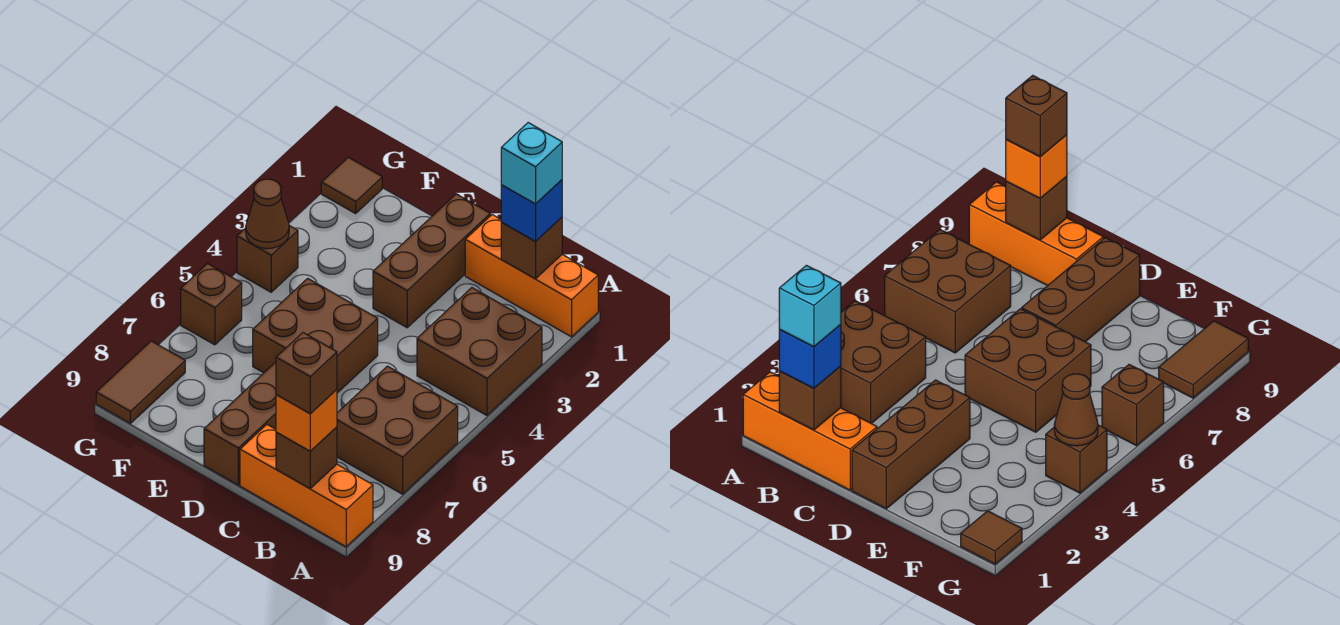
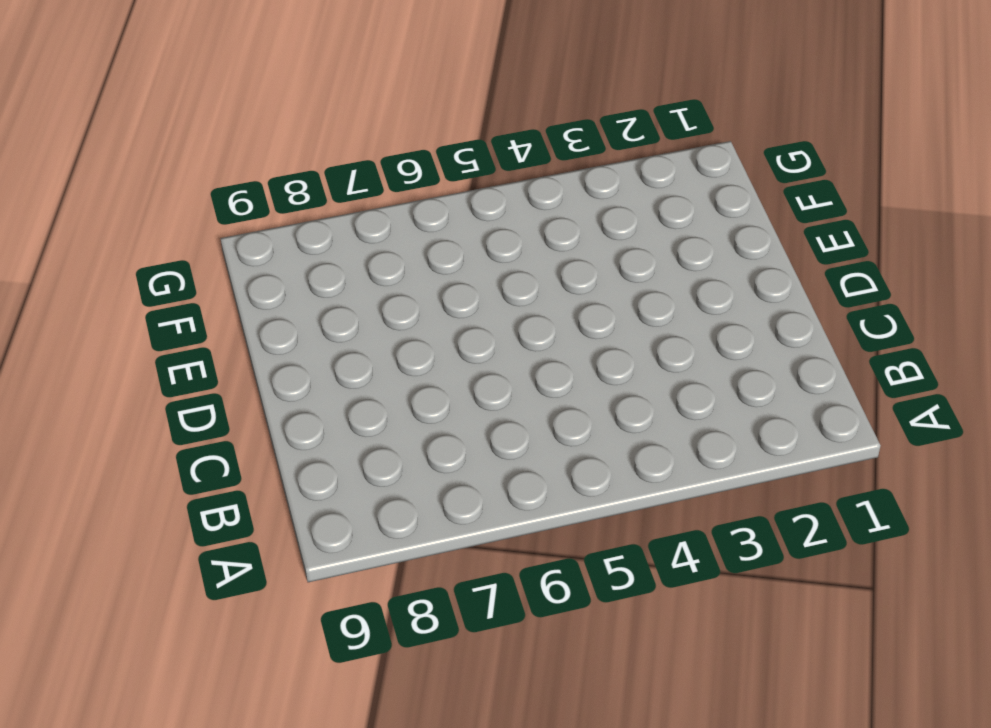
none -> orange 1x3 brick [465,215,598,337]
none -> brown 2x2 brick [417,288,542,415]
none -> brown 2x2 brick [337,366,458,494]

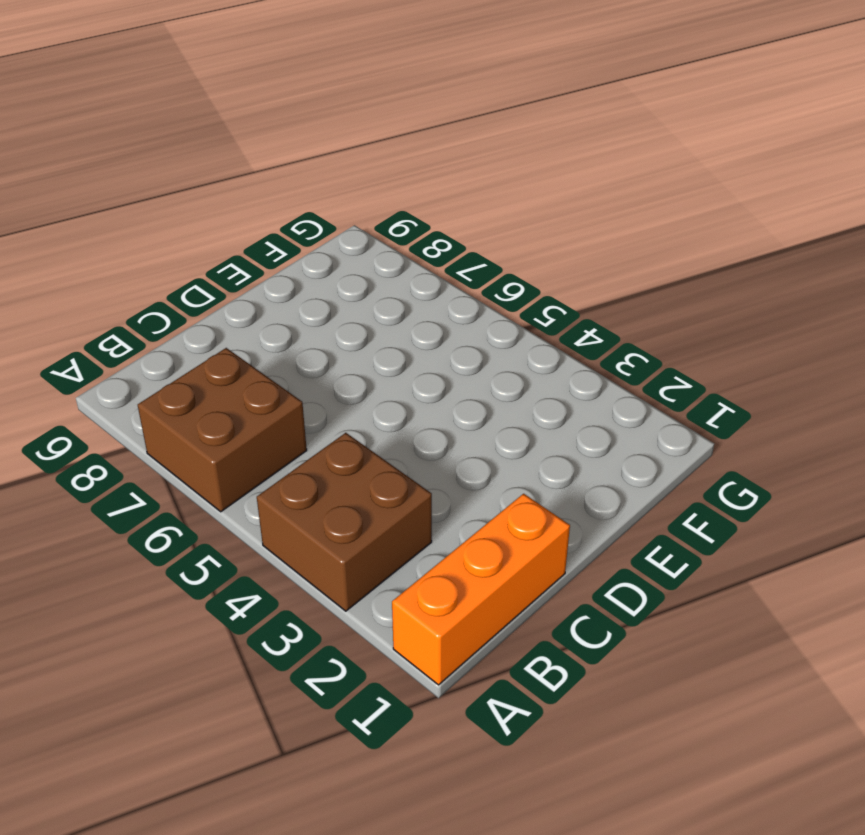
none -> orange 1x3 brick [240,425,373,547]
none -> brown 1x3 brick [373,194,490,328]
none -> brown 2x2 brick [253,278,378,393]

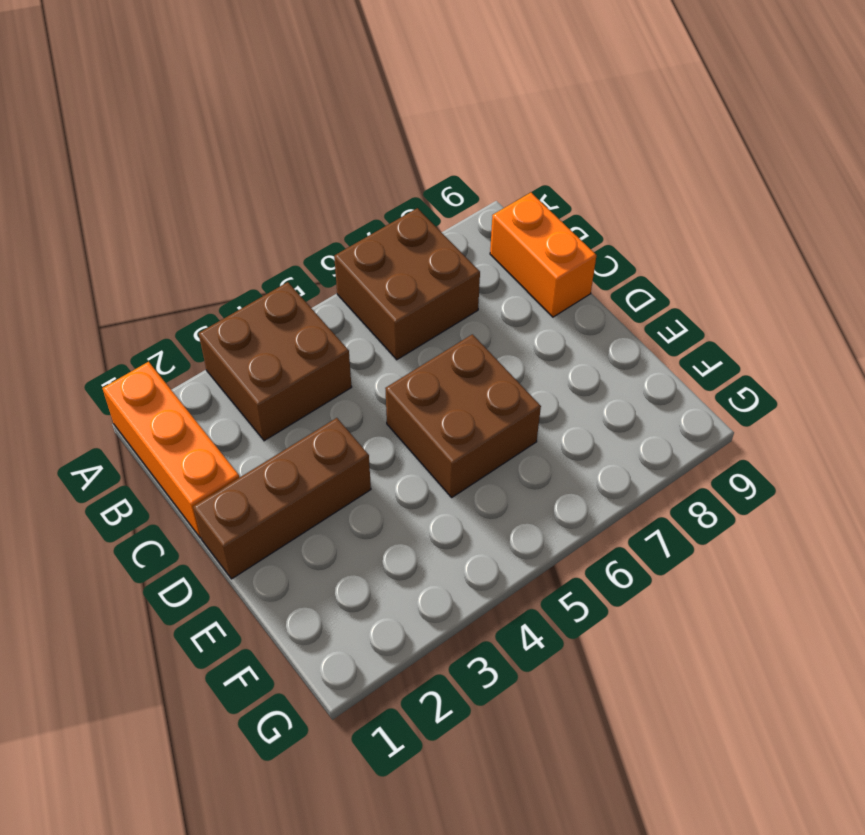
orange 1x2 brick [490,193,597,317] -> orange 1x3 brick [240,425,373,547]
none -> brown 1x3 brick [204,362,276,485]
none -> brown 1x1 tile [321,157,382,214]
none -> brown 1x1 brick [237,226,298,292]

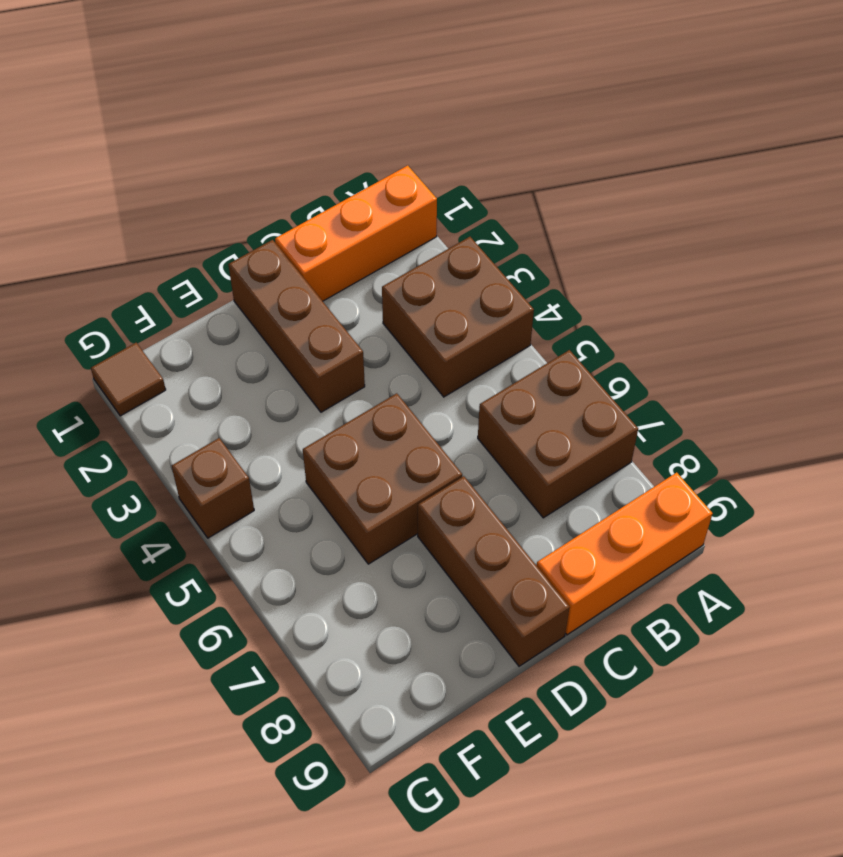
none -> brown 1x1 brick [181,264,242,345]
none -> brown 1x2 tile [96,341,185,423]
none -> brown 1x1 brick [501,217,562,279]

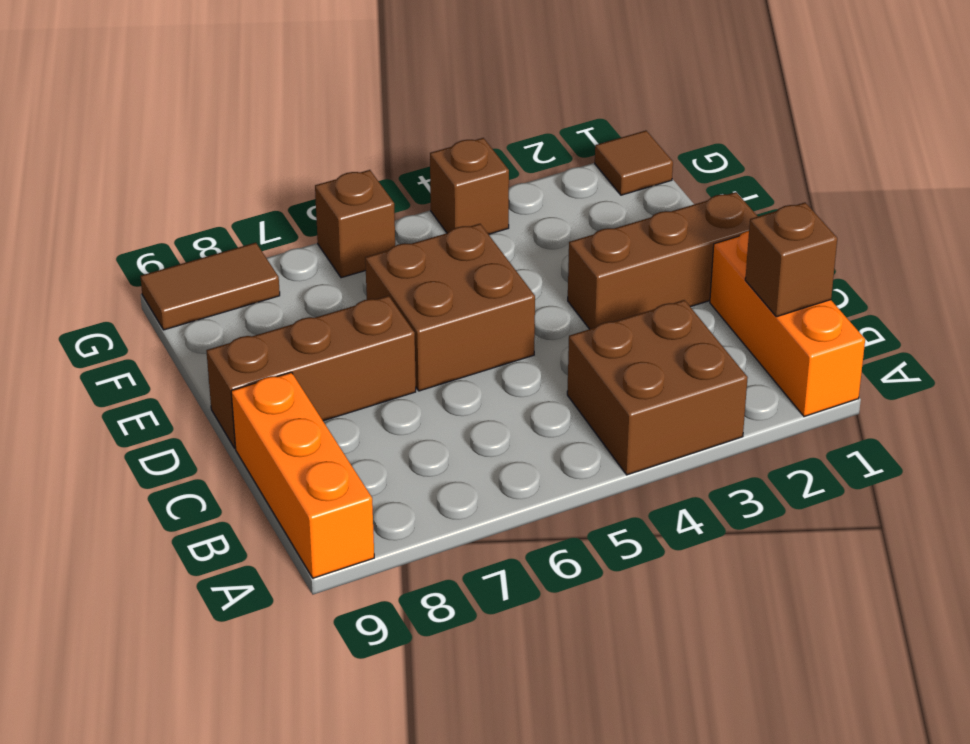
none -> brown 2x2 brick [337,366,458,494]
none -> brown 1x1 brick [276,427,337,489]
none -> brown 1x1 cone [246,179,289,249]

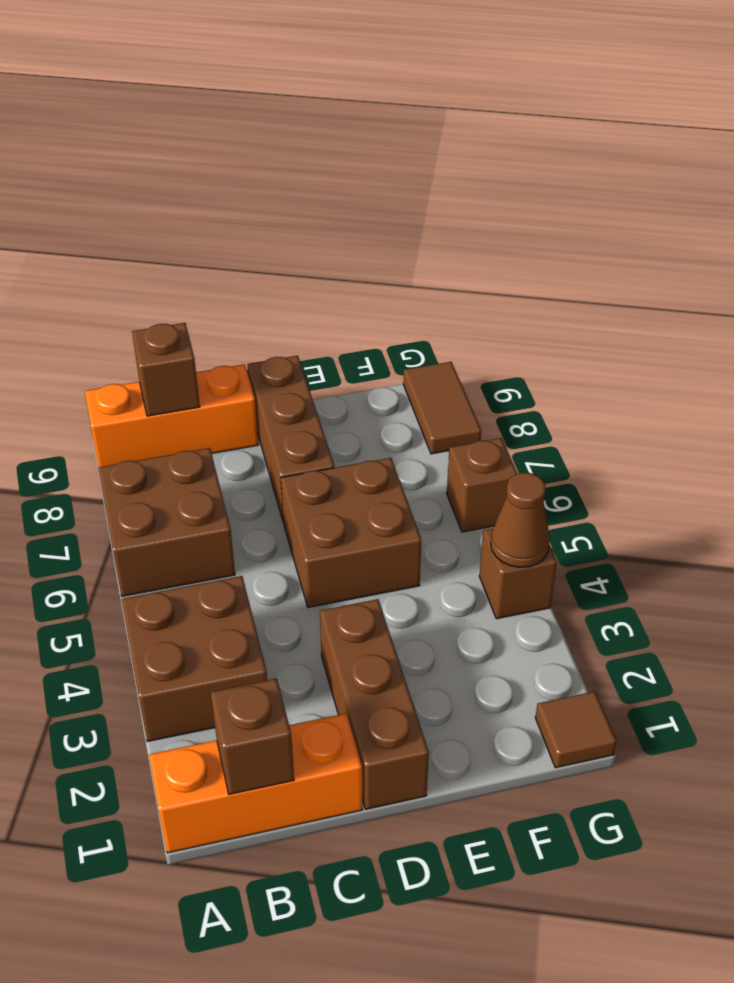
none -> blue 1x1 brick [501,180,562,242]
none -> orange 1x1 brick [276,390,337,451]
none -> cyan 1x1 brick [501,123,562,204]

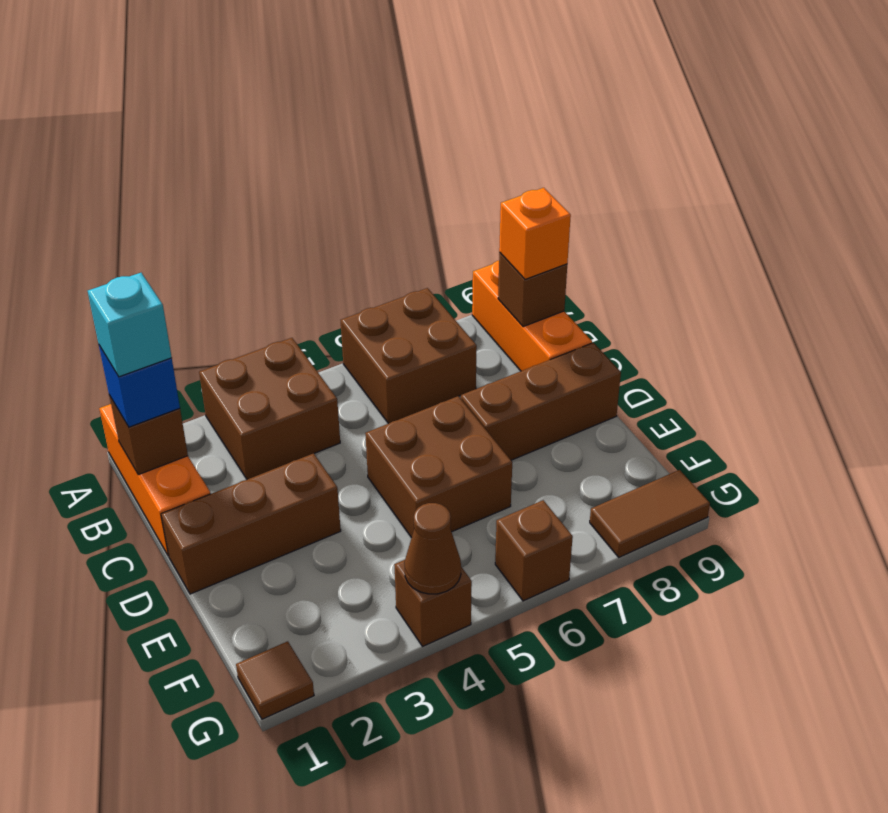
none -> brown 1x1 brick [276,333,337,414]

